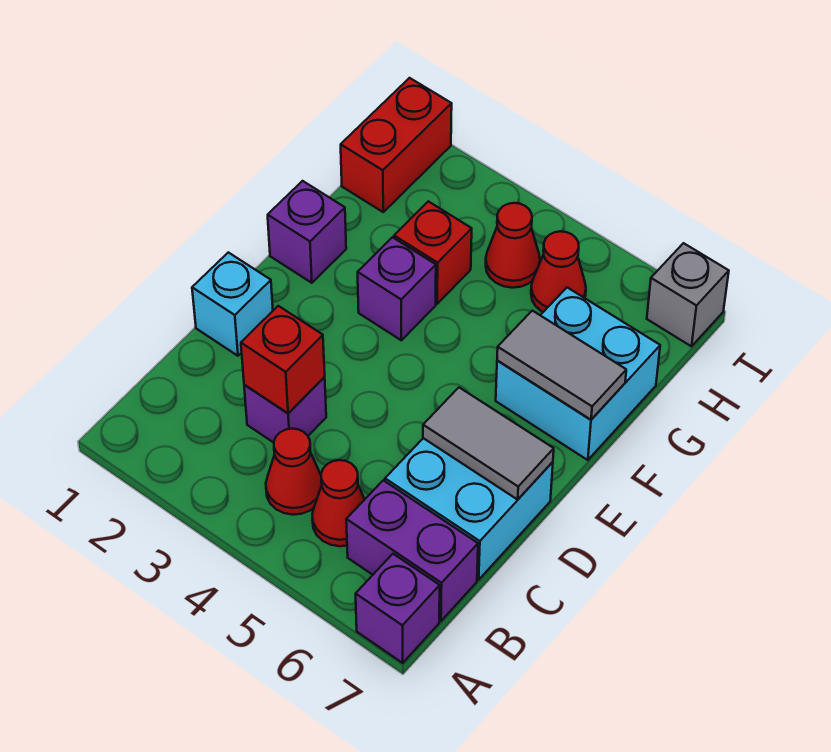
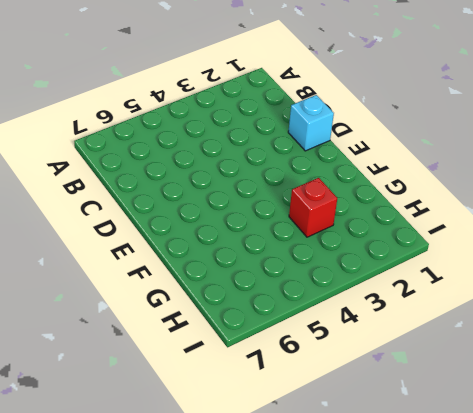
none -> purple 1x1 brick [356,554,440,663]
none -> red 1x1 cone [266,429,322,515]
none -> red 1x1 cone [312,460,365,546]

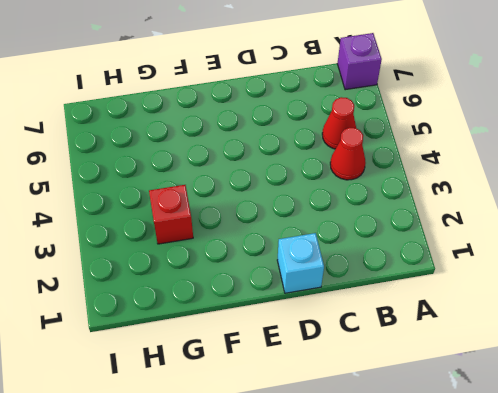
none -> purple 1x2 brick [346,480,478,621]
none -> purple 1x1 brick [244,377,326,443]
none -> cyan 2x2 brick [385,438,553,580]

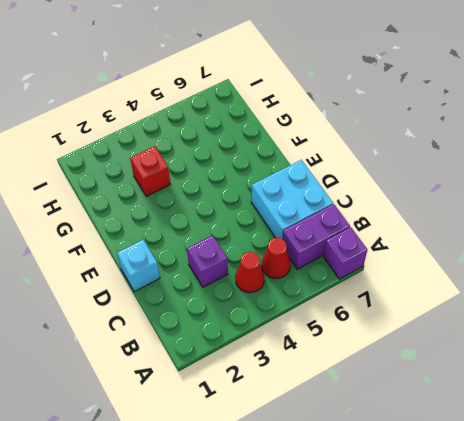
none -> purple 1x1 brick [268,181,346,283]
none -> purple 1x1 brick [358,237,436,340]
none -> cyan 2x2 brick [496,288,660,460]

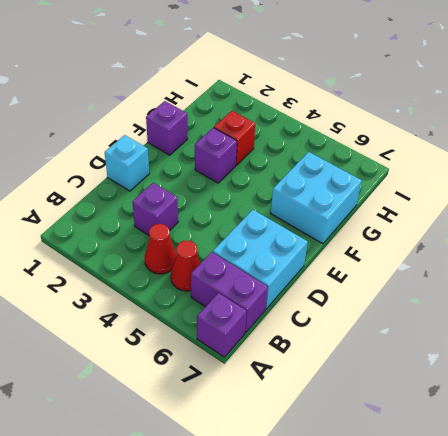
none -> red 1x2 brick [341,78,452,212]
none -> red 1x1 cone [486,203,540,288]
none -> red 1x1 cone [531,231,586,312]

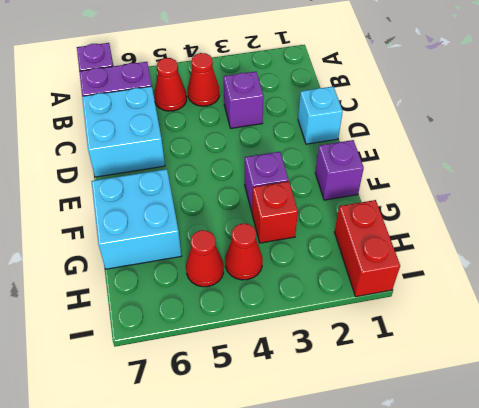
none -> grey 1x1 brick [647,243,729,346]
none -> red 1x1 brick [241,306,325,413]
none -> grey 1x2 tile [423,388,554,500]

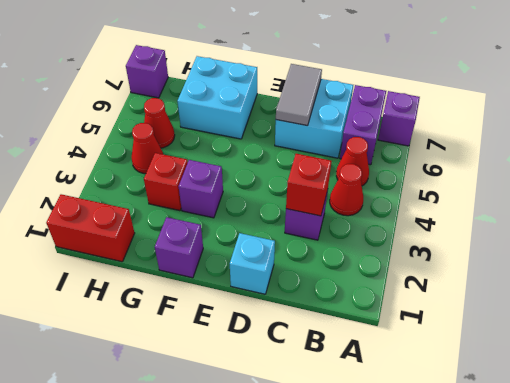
purple 1x1 brick [126,45,168,98] -> grey 1x1 brick [647,243,729,346]
none -> grey 1x2 tile [497,311,626,420]

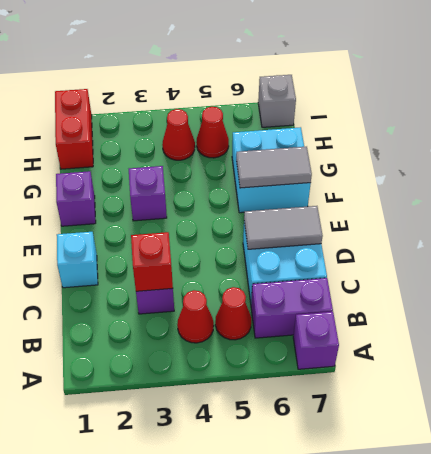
none -> red 1x1 brick [394,201,472,304]

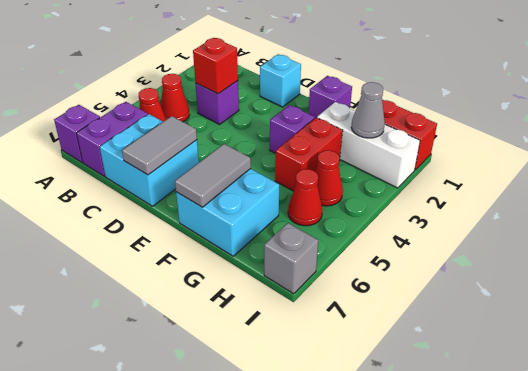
white 1x3 brick [317,102,420,188] -> none
red 1x2 brick [275,118,343,191] -> red 1x1 brick [394,201,472,304]
grey 1x1 cone [351,82,385,138] -> none

